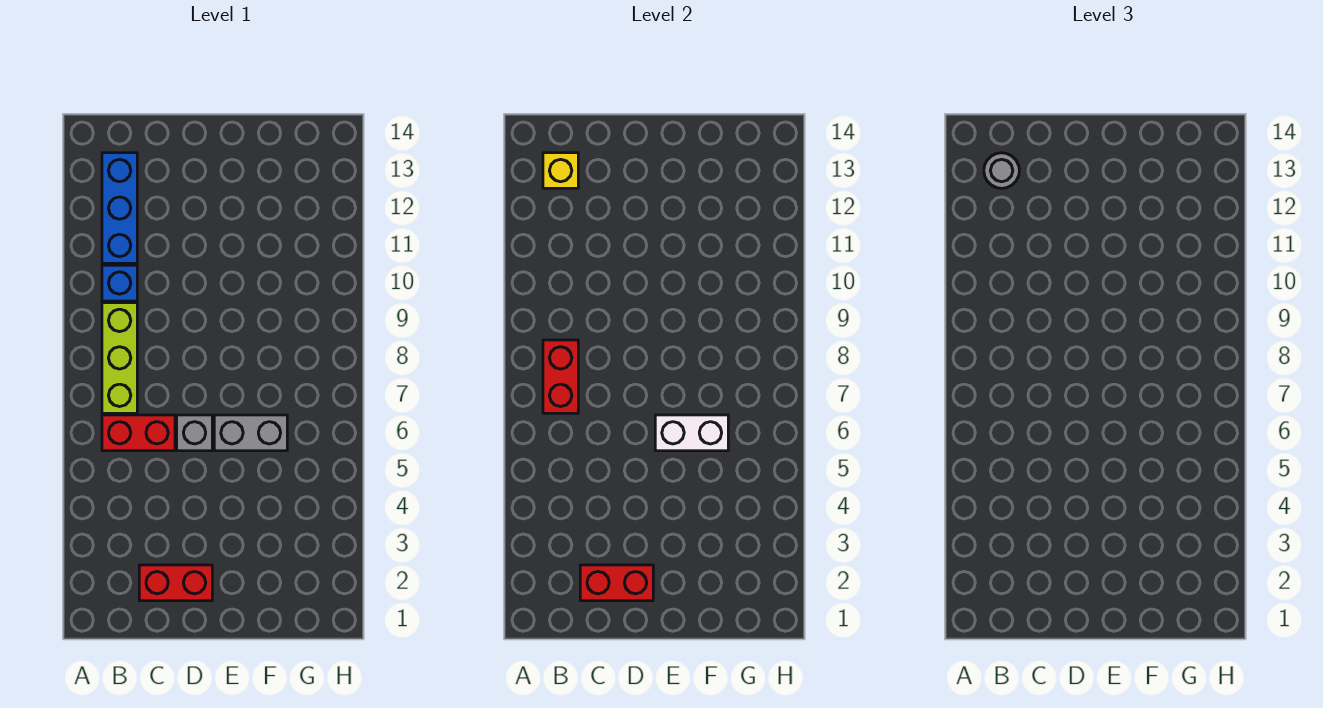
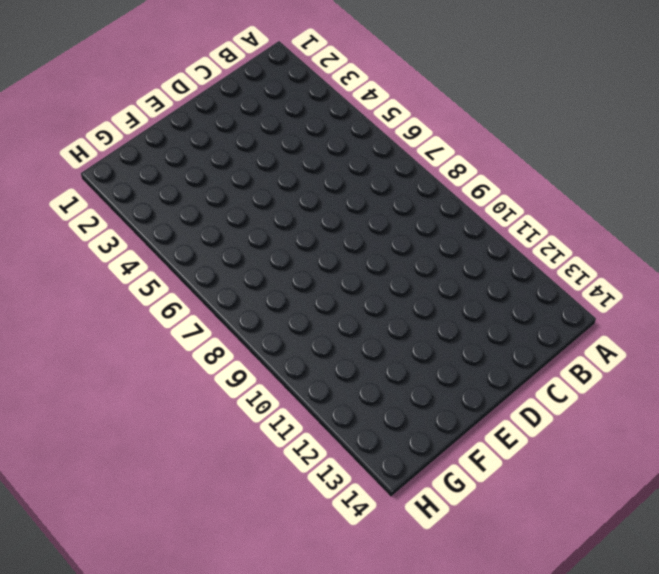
none -> red 1x2 brick [102,415,175,451]
none -> lime 1x3 brick [102,303,137,413]
none -> blue 1x1 brick [102,265,137,301]

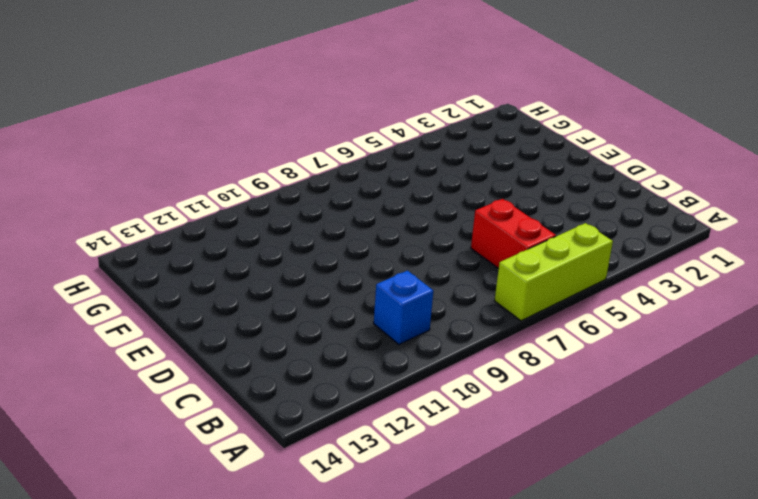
lime 1x3 brick [495,223,613,321] -> lime 1x3 brick moved to [102,303,137,413]
none -> blue 1x3 brick [102,153,137,263]
none -> red 1x2 brick [139,565,212,601]
none -> grey 1x1 brick [177,415,212,451]

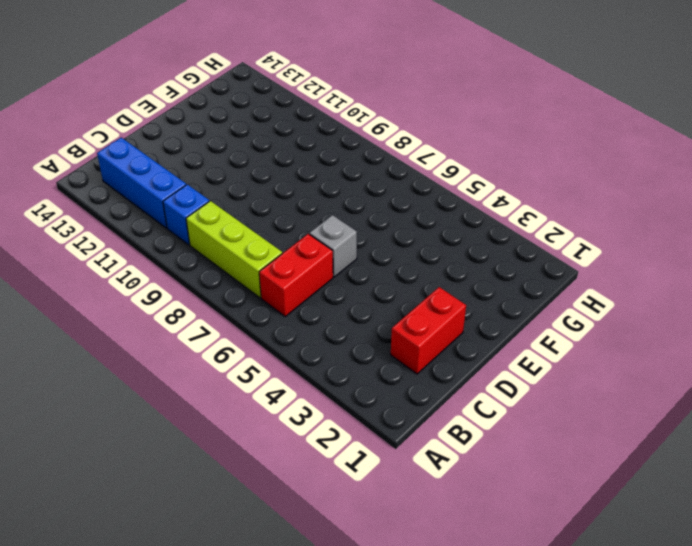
none -> grey 1x2 brick [214,415,287,451]
none -> red 1x2 brick [543,340,578,413]
none -> yellow 1x1 brick [543,153,578,188]

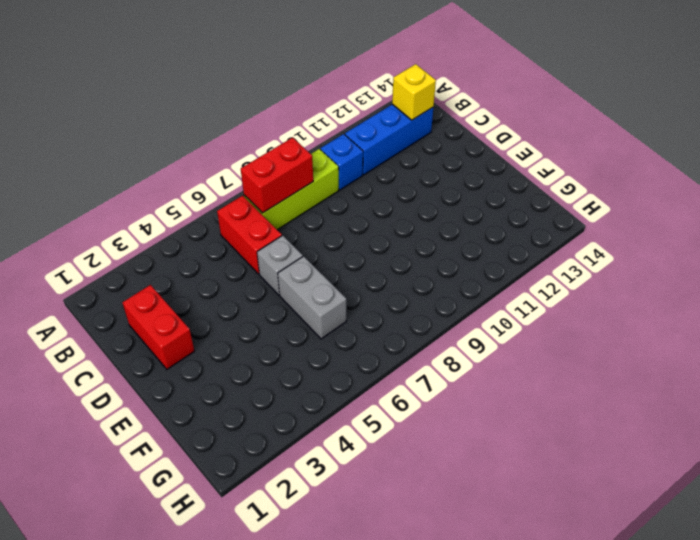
none -> red 1x2 brick [580,565,653,601]
none -> white 1x2 brick [655,415,728,451]
none -> grey 1x1 round brick [984,153,1019,188]

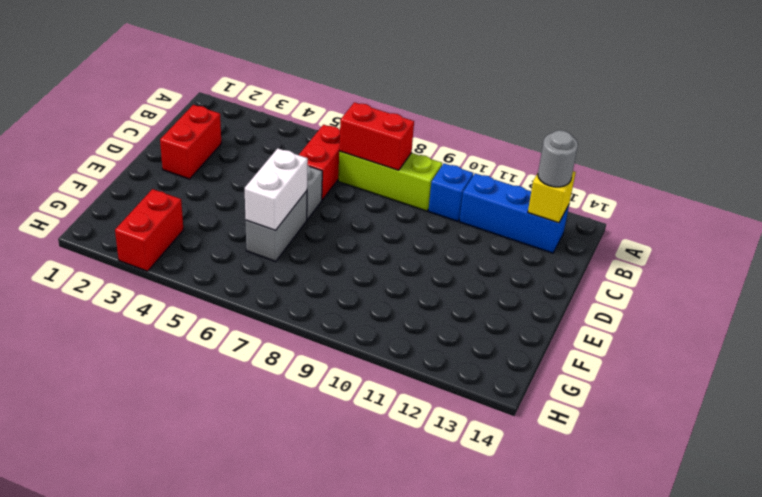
red 1x2 brick [115,189,184,271] -> red 1x2 brick moved to [580,565,653,601]

